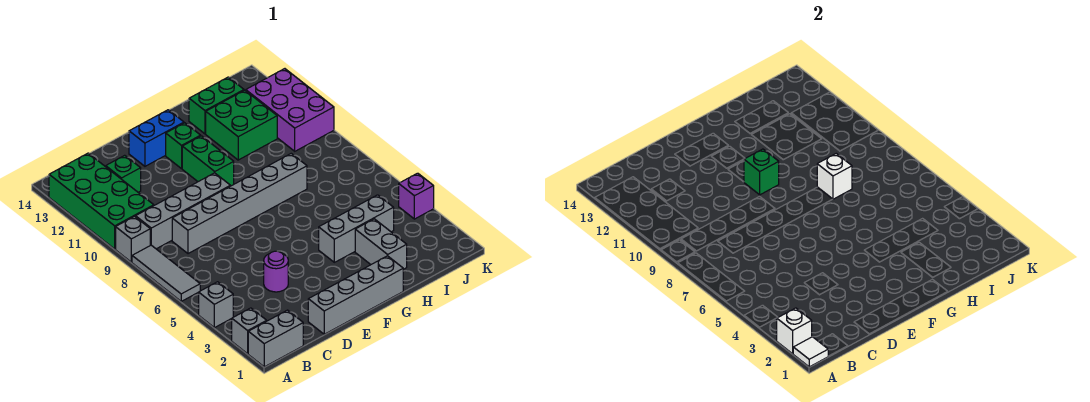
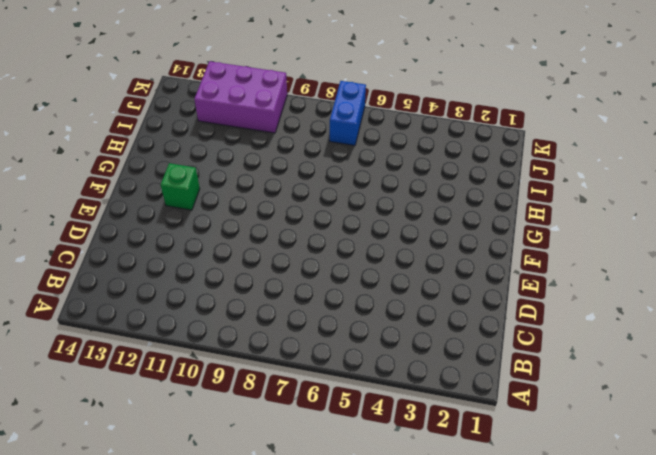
blue 1x2 brick [330,81,366,145] -> blue 1x2 brick moved to [129,110,184,166]
none -> grey 1x2 brick [248,310,303,367]
none -> grey 1x1 brick [232,308,266,354]
none -> grey 1x1 brick [199,282,233,328]

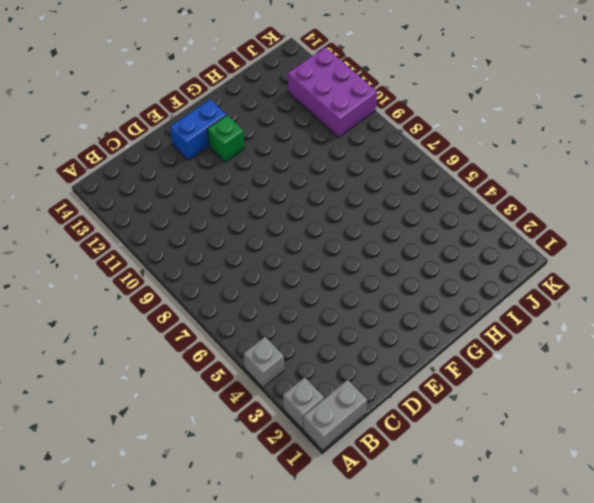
none -> grey 1x3 tile [132,245,200,301]
none -> grey 1x1 brick [116,216,150,262]
none -> green 2x4 brick [49,153,154,249]

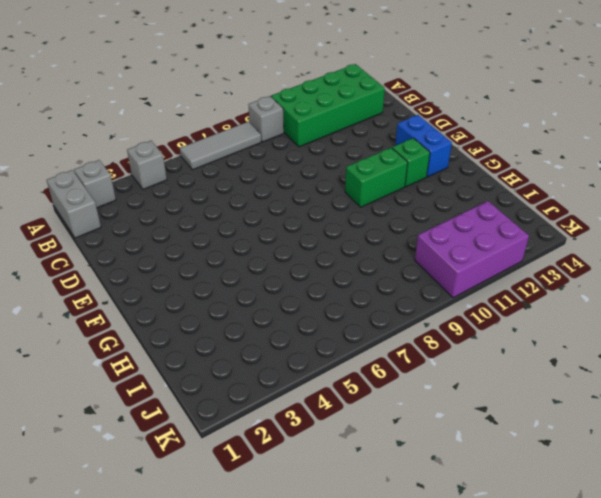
none -> grey 1x4 brick [136,173,230,249]
none -> grey 1x6 brick [172,154,307,254]
none -> green 1x1 brick [106,155,141,192]

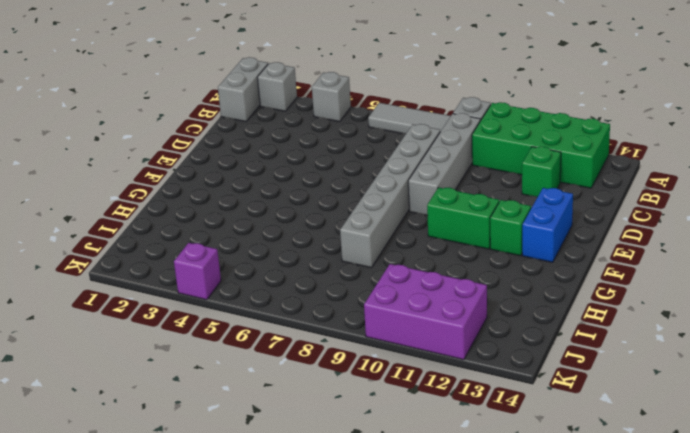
none -> grey 1x4 brick [308,256,403,334]
none -> purple 1x1 round brick [264,251,288,292]
none -> grey 1x3 brick [319,195,394,262]

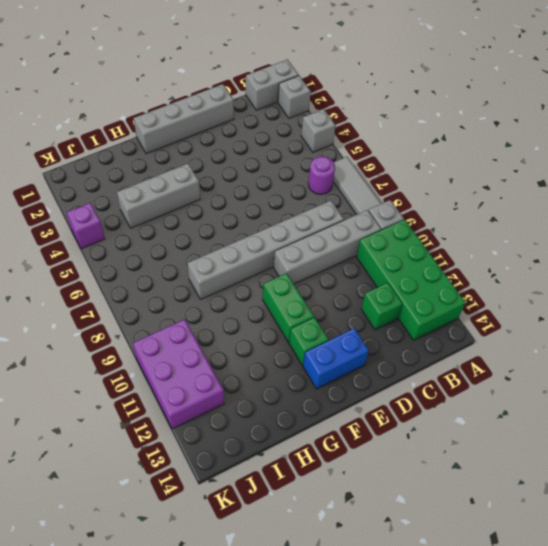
purple 1x1 round brick [308,156,335,194] -> purple 1x1 round brick moved to [264,251,288,292]
none -> grey 1x2 brick [355,219,407,269]
none -> green 2x2 brick [206,90,277,160]
none -> green 1x2 brick [189,77,244,134]

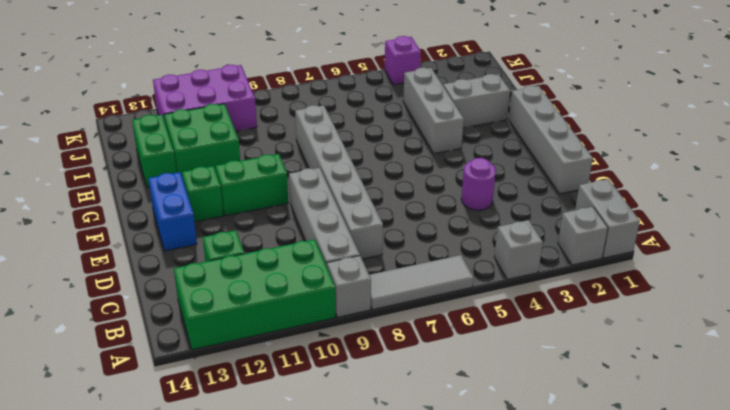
none -> white 1x1 tile [793,337,828,367]
none -> white 1x1 brick [777,308,812,354]
none -> green 1x1 brick [744,149,779,195]

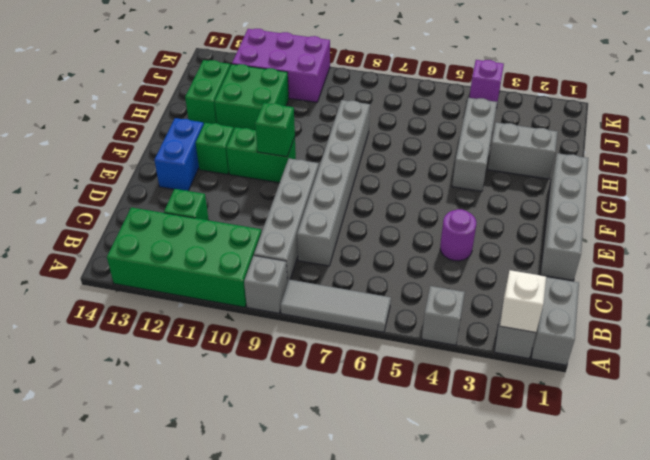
none -> white 1x1 tile [793,337,828,367]
none -> white 1x1 brick [817,154,852,199]

